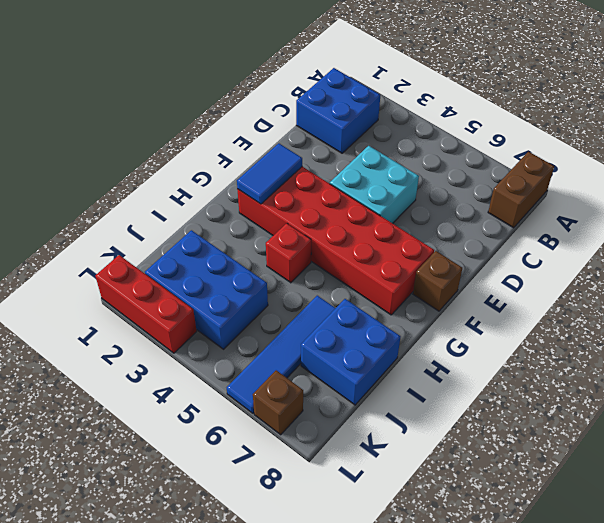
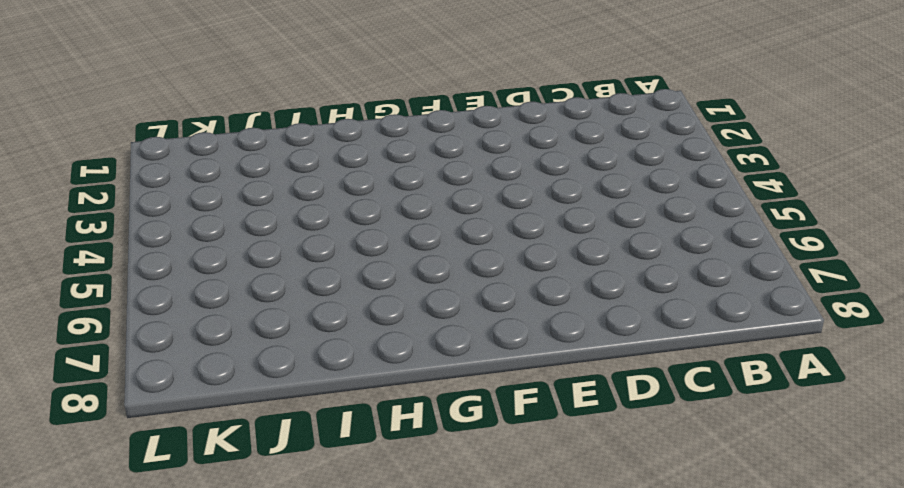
none -> brown 1x2 brick [488,152,554,228]
none -> blue 2x2 brick [296,68,380,153]
none -> cyan 2x2 brick [330,146,419,223]

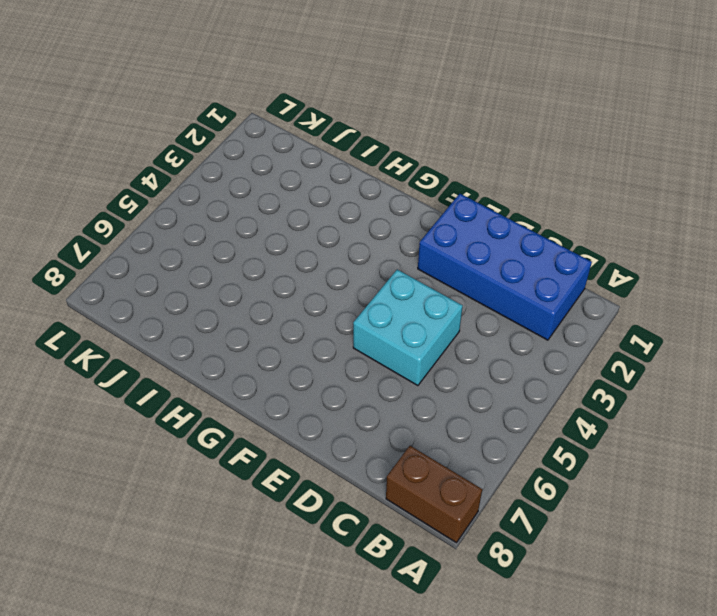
blue 2x4 brick [418,194,592,340] -> blue 2x2 brick [296,68,380,153]
none -> red 2x6 brick [237,167,434,315]
none -> brown 1x1 brick [413,251,462,311]
none -> red 1x1 brick [266,223,311,283]

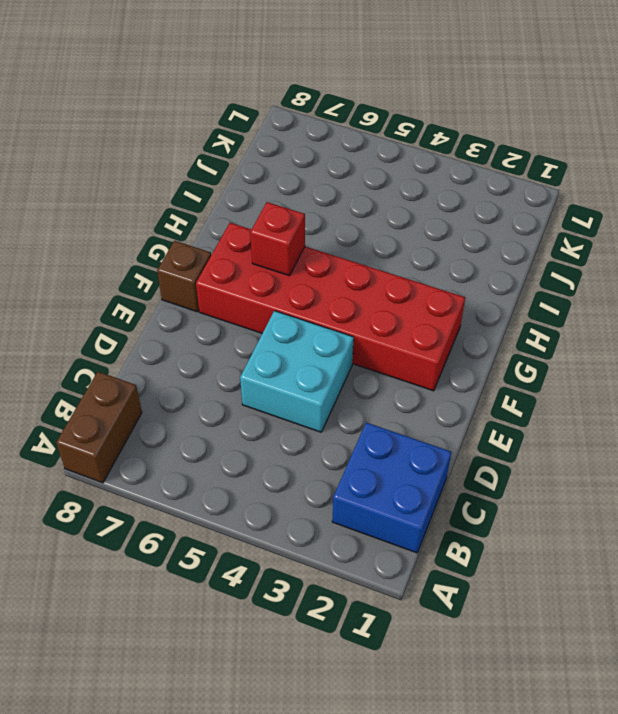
red 1x1 brick [250,202,305,276] -> red 1x1 brick moved to [266,223,311,283]
none -> blue 1x4 tile [227,296,335,413]
none -> blue 2x2 brick [301,299,400,405]
none -> blue 2x3 brick [145,230,268,349]

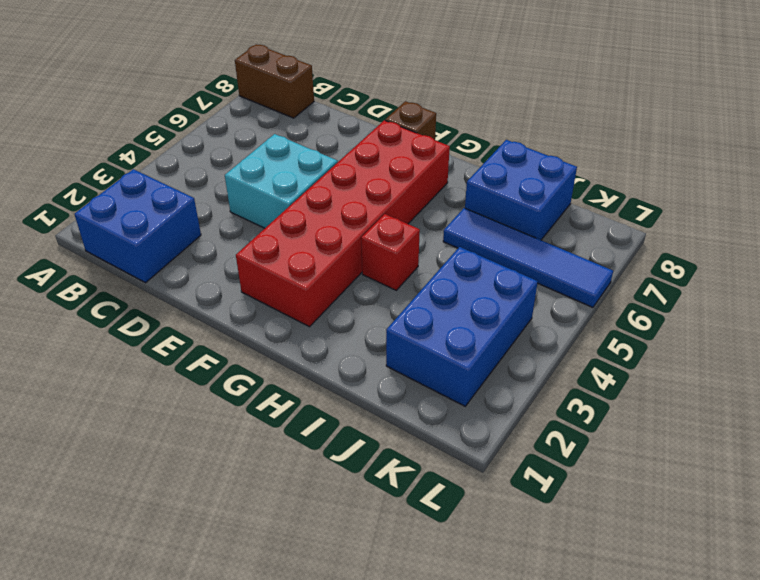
none -> red 1x3 brick [95,255,197,353]
none -> brown 1x1 brick [253,370,303,435]
none -> blue 1x2 tile [237,143,302,204]

